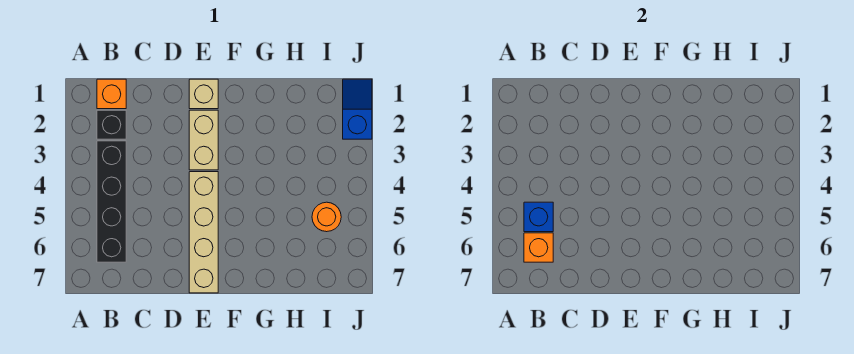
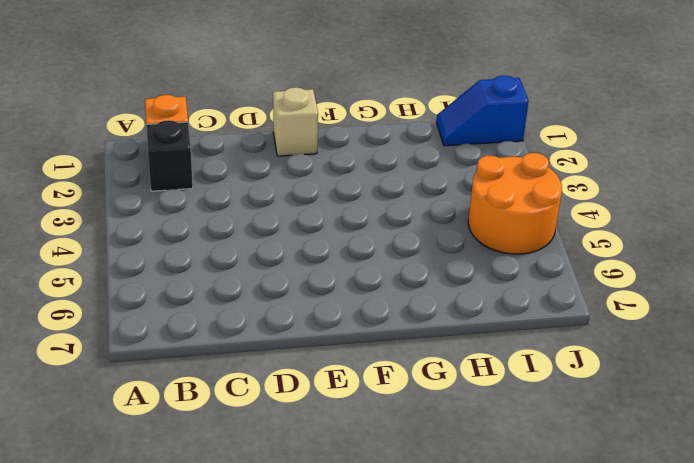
blue 1x2 slope [436,76,529,146] -> blue 1x2 slope turned to [343,79,372,139]
orange 2x2 round brick [468,153,562,254] -> orange 1x1 round brick [312,202,341,232]
none -> black 1x4 brick [97,141,126,262]
none -> tan 1x2 brick [189,110,218,170]

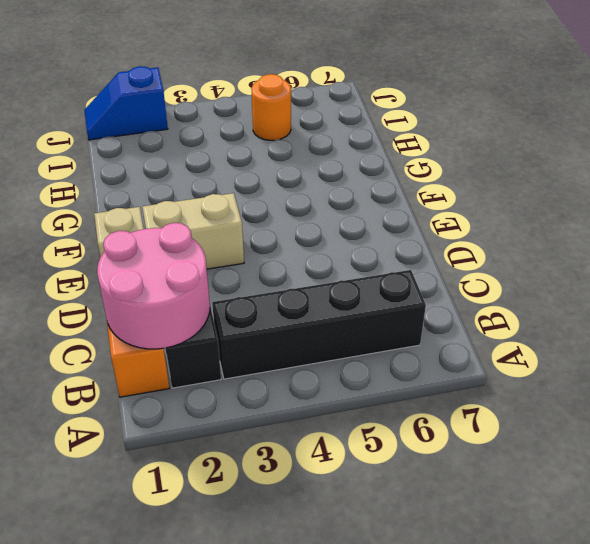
pink 2x2 round brick [97,223,210,349] -> none
none -> tan 1x4 brick [189,172,218,293]
none -> blue 1x1 brick [524,202,553,232]

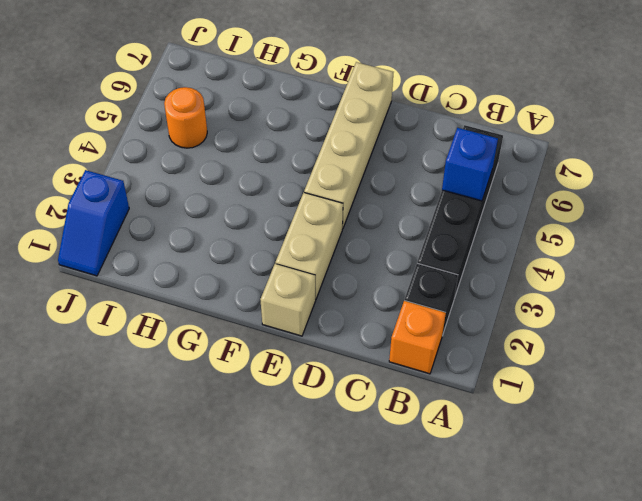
none -> orange 1x1 brick [524,233,553,262]

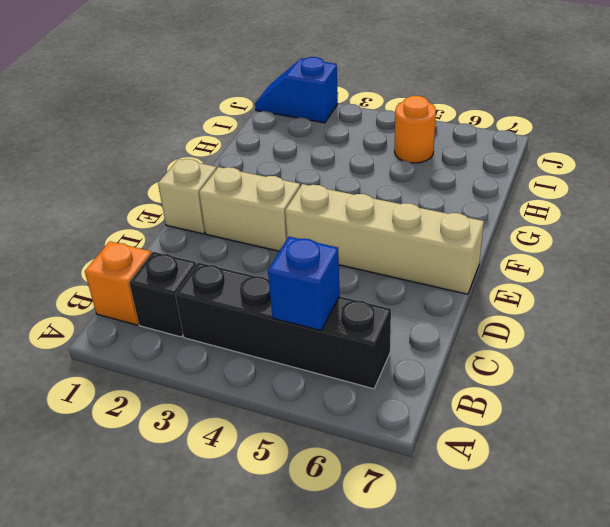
none -> orange 1x1 brick [524,233,553,262]

